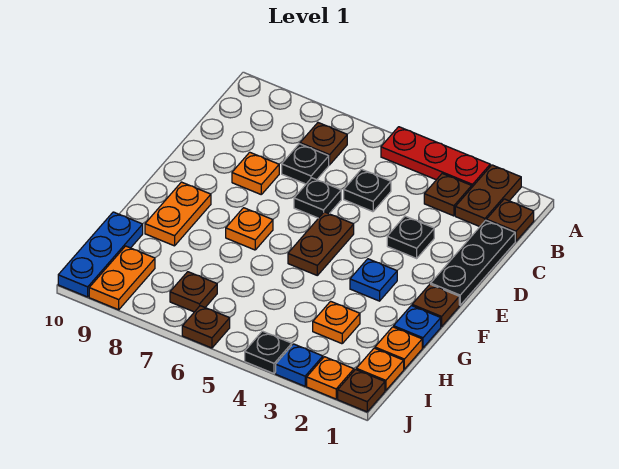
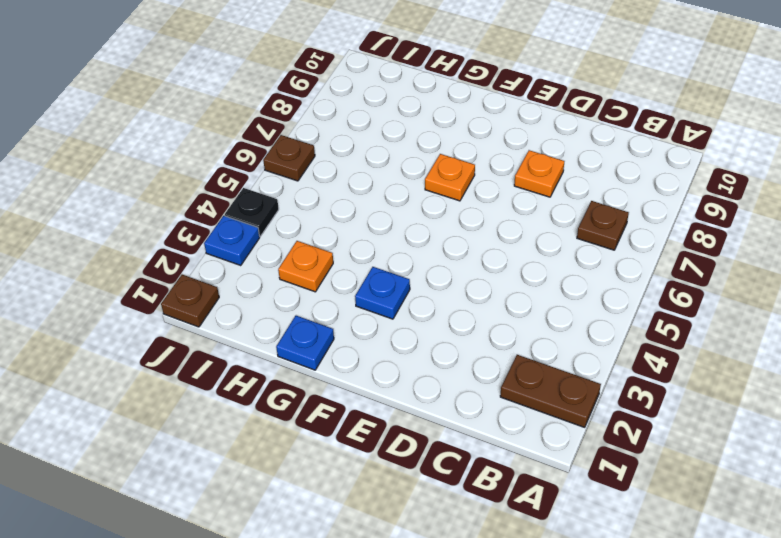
none -> red 1x3 plate [381,127,490,187]
none -> brown 1x1 plate [487,199,534,241]
none -> brown 1x1 plate [424,174,472,216]

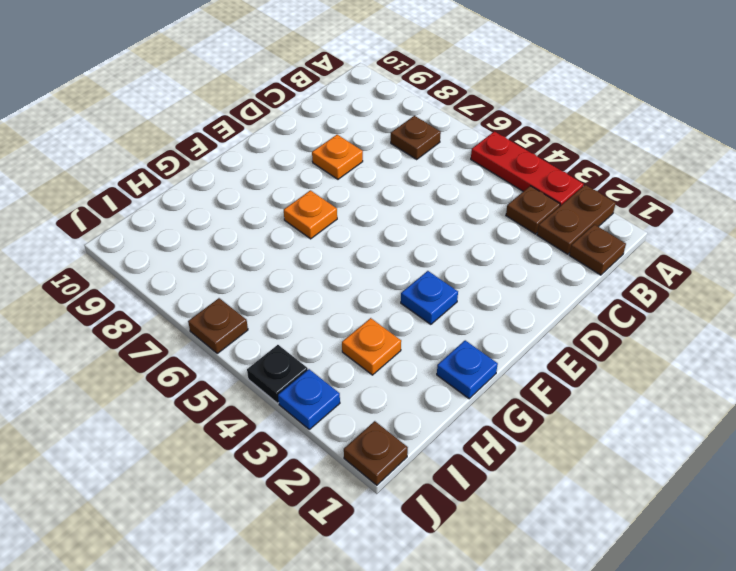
none -> black 1x3 plate [431,220,515,305]
none -> black 1x1 plate [344,169,391,212]
none -> black 1x1 plate [282,144,329,184]

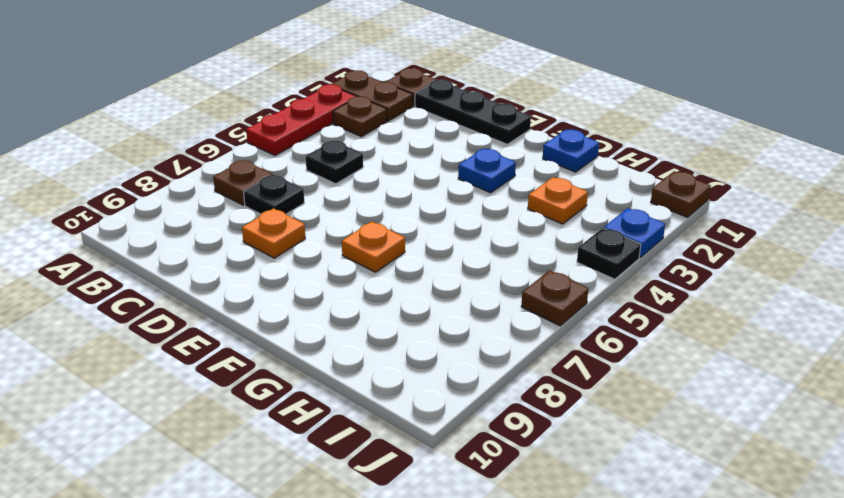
none -> black 1x1 plate [387,216,434,258]
none -> black 1x1 plate [294,178,341,218]
none -> brown 1x2 plate [288,212,354,275]

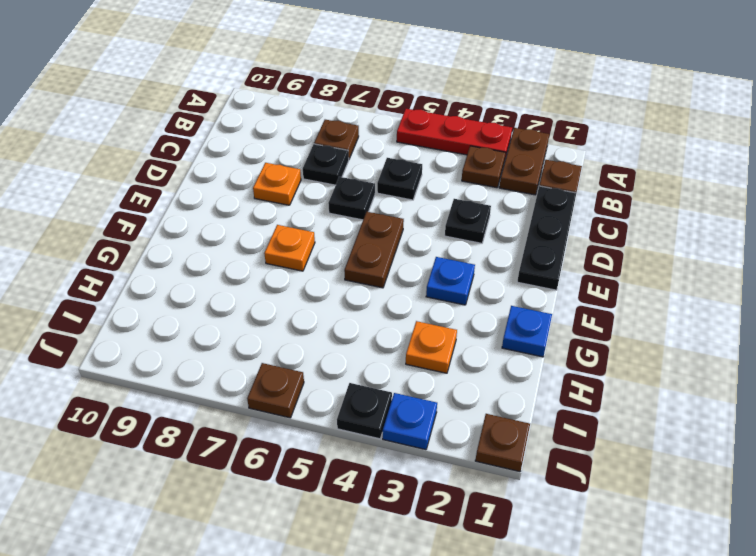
none -> brown 1x1 plate [412,284,459,327]
none -> orange 1x2 plate [145,182,211,246]
none -> orange 1x1 plate [375,327,422,369]

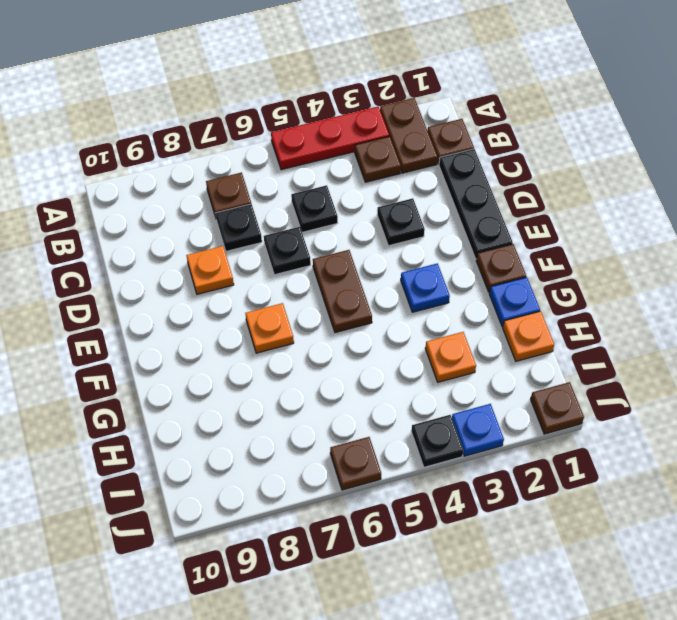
none -> orange 1x2 plate [145,182,211,246]
none -> blue 1x3 plate [58,212,143,297]
none -> orange 1x1 plate [356,348,404,391]

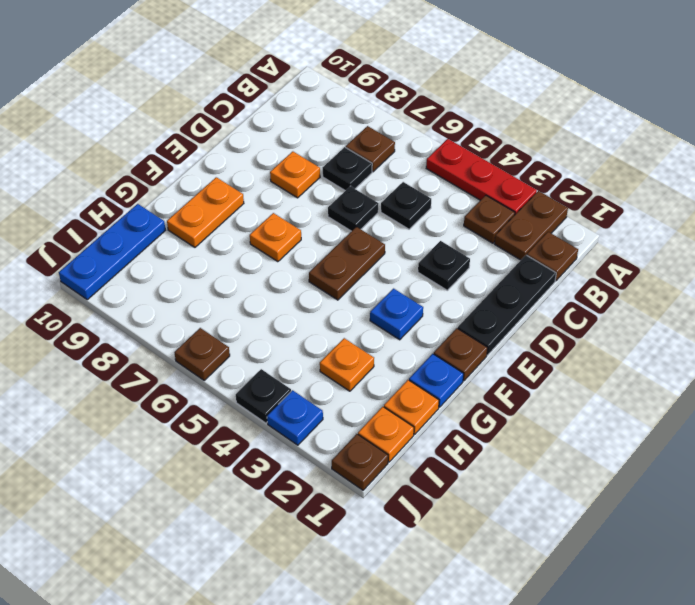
none -> brown 1x1 plate [170,272,217,312]
none -> orange 1x2 plate [89,246,155,310]
none -> orange 1x1 plate [307,357,354,399]

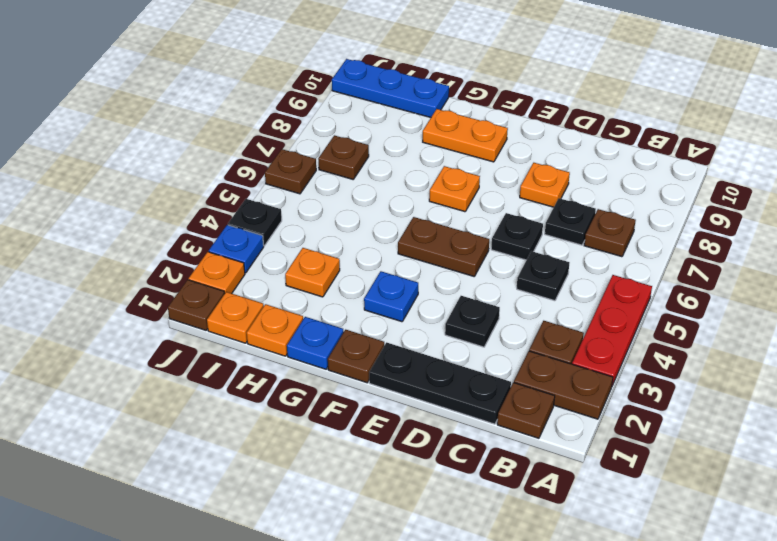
none -> orange 1x2 plate [89,246,155,310]

